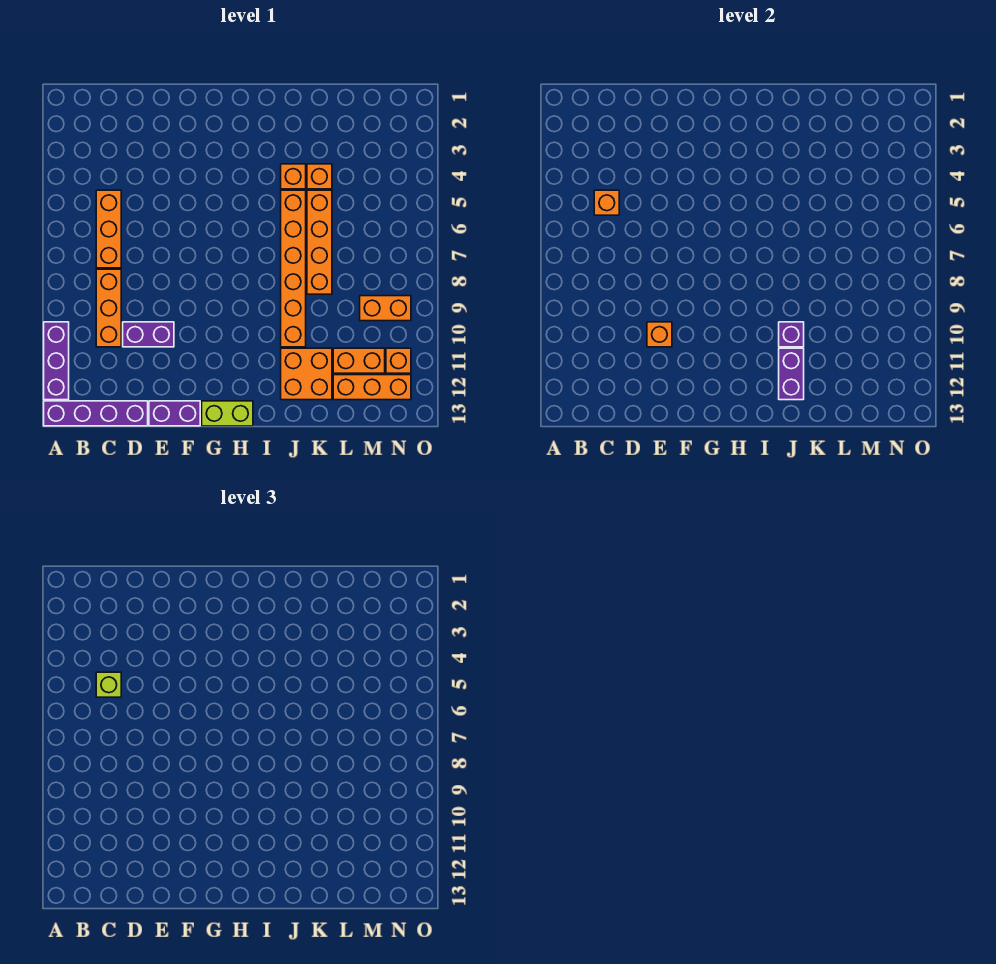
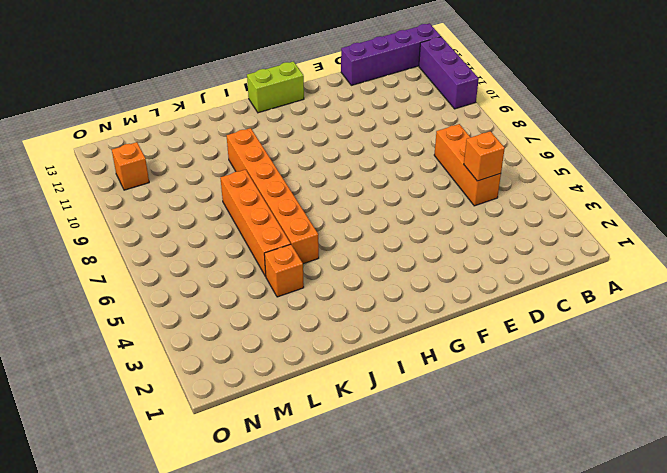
none -> orange 1x3 brick [96,269,121,347]
none -> purple 1x2 brick [123,322,174,347]
none -> purple 1x2 brick [149,401,200,426]

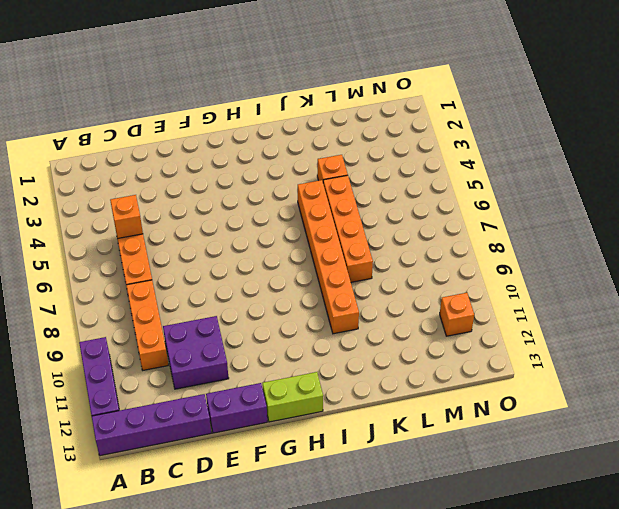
purple 2x2 brick [163,316,229,389] -> purple 1x2 brick [123,322,174,347]
none -> orange 1x1 brick [281,164,306,189]
none -> orange 2x2 brick [281,348,332,400]
none -> orange 1x2 brick [333,348,385,373]

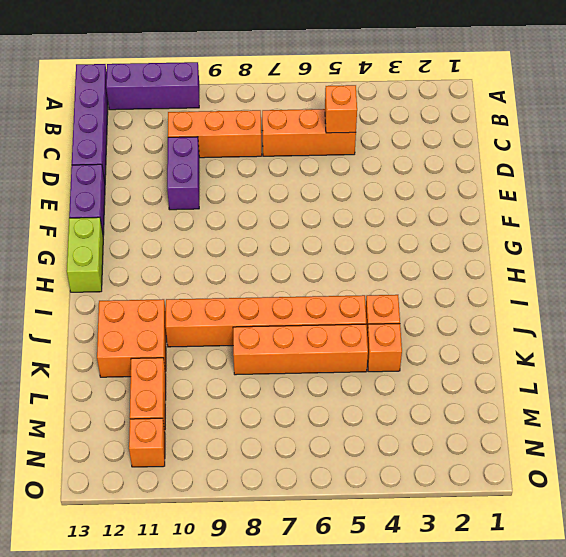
none -> orange 1x3 brick [333,375,411,400]
none -> orange 1x2 brick [360,296,411,321]
none -> orange 1x1 brick [647,322,672,347]

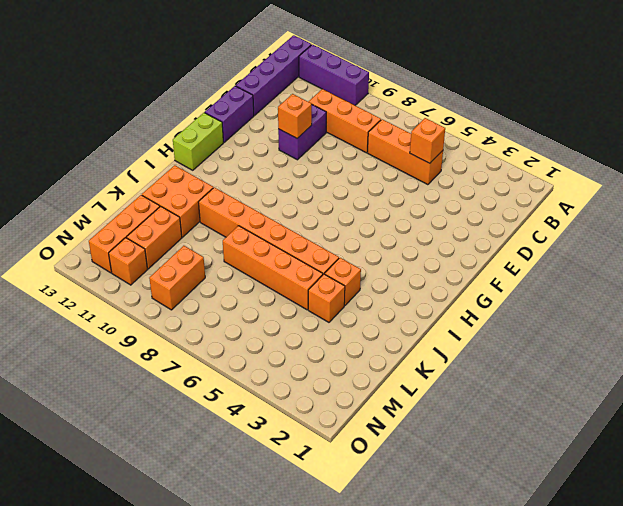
none -> purple 1x1 brick [779,322,804,347]
none -> purple 1x2 brick [779,348,804,400]
none -> lime 1x1 brick [96,672,121,697]

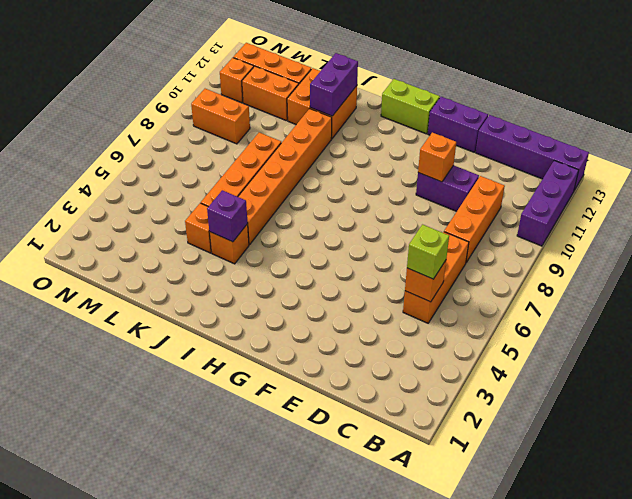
purple 1x1 brick [207,190,248,242] -> purple 1x1 brick moved to [779,322,804,347]

